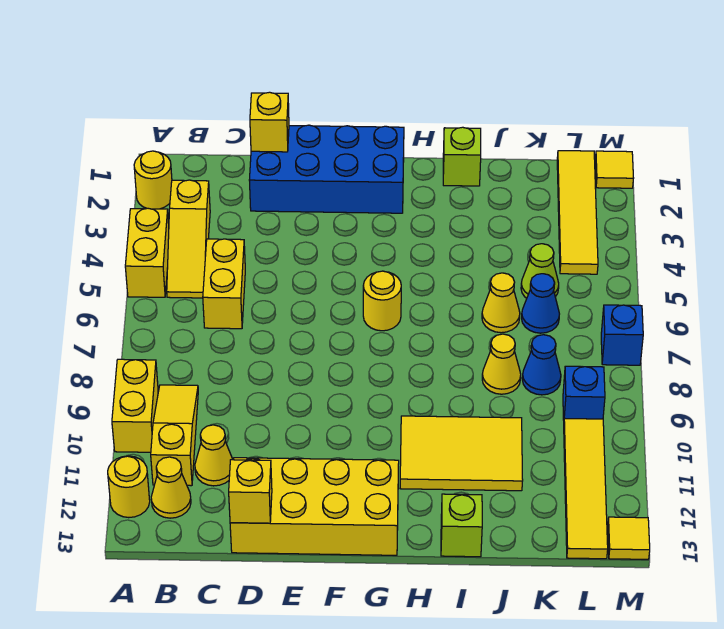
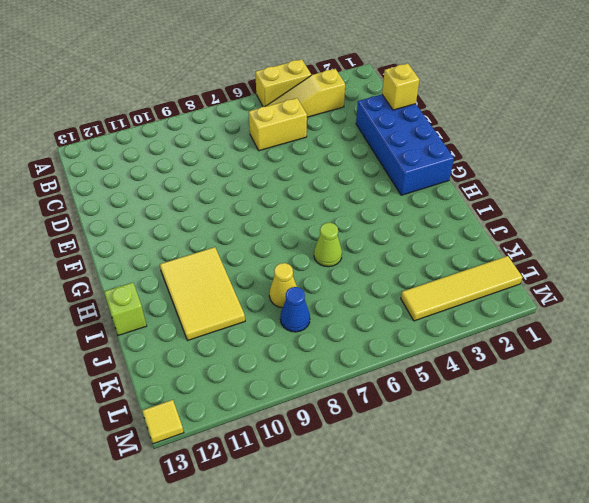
lime 1x1 cone [314,223,342,267] -> lime 1x1 cone moved to [521,244,559,298]
none -> yellow 1x1 round brick [134,151,172,209]
none -> yellow 1x2 brick [112,359,158,452]
none -> yellow 1x1 round brick [108,456,150,518]

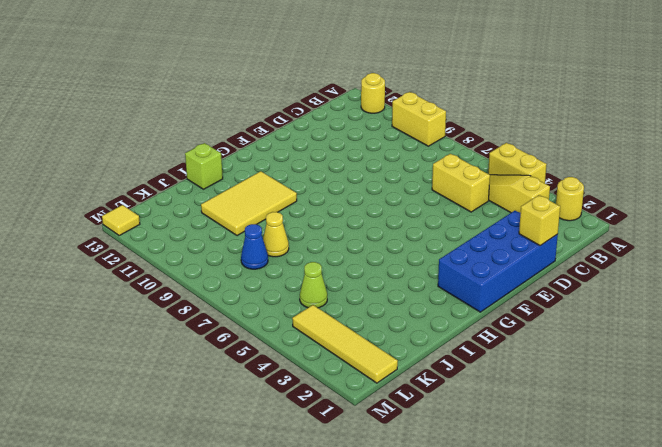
none -> yellow 1x3 slope [151,385,198,486]
none -> yellow 1x1 cone [151,457,191,518]
none -> yellow 1x1 cone [195,425,233,486]

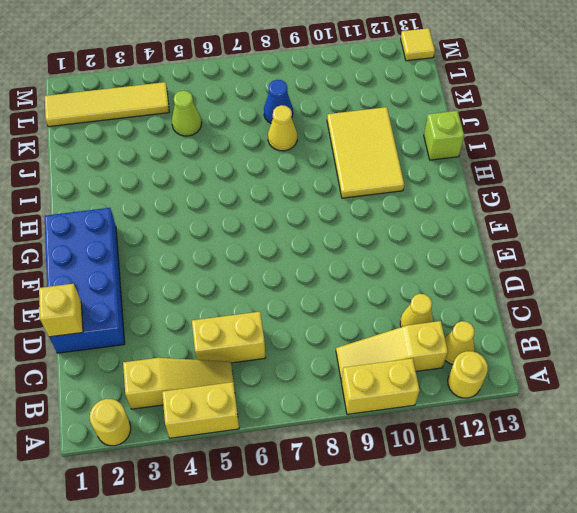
none -> yellow 2x4 brick [230,458,399,555]
none -> yellow 1x1 round brick [363,271,401,331]
none -> lime 1x1 brick [443,127,481,186]

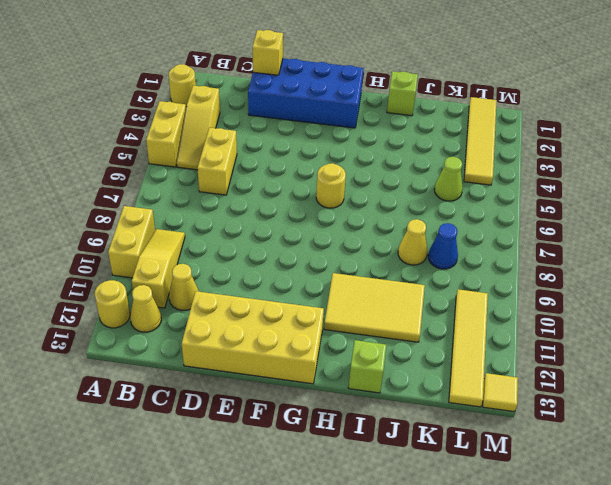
none -> yellow 1x1 cone [482,273,520,333]
none -> blue 1x1 cone [522,274,559,333]
none -> blue 1x1 brick [563,366,605,420]

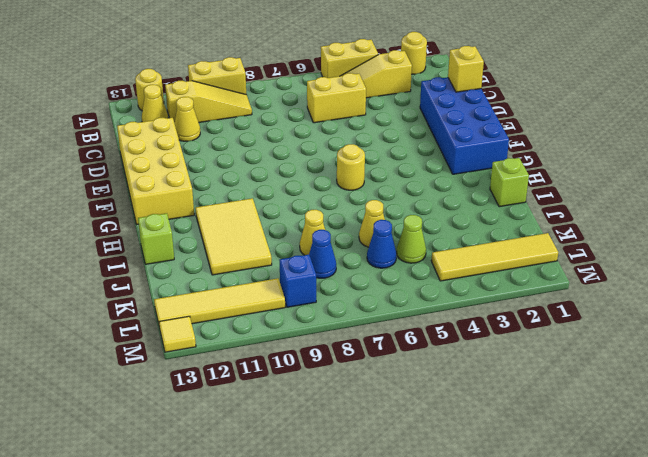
none -> yellow 1x1 tile [595,151,633,188]
none -> blue 1x1 brick [601,305,643,365]
none -> yellow 1x1 brick [229,460,272,523]

